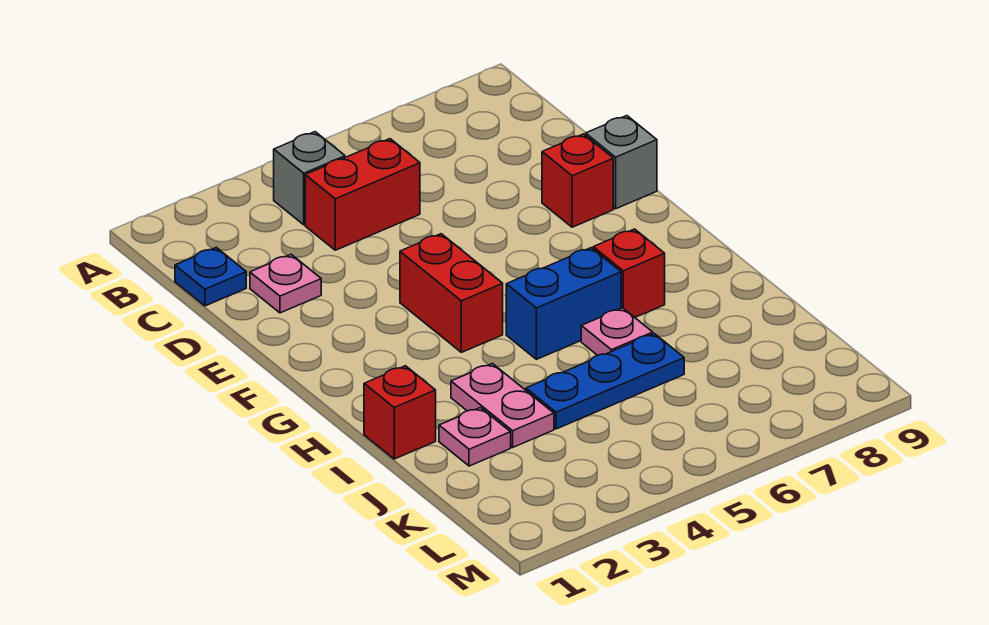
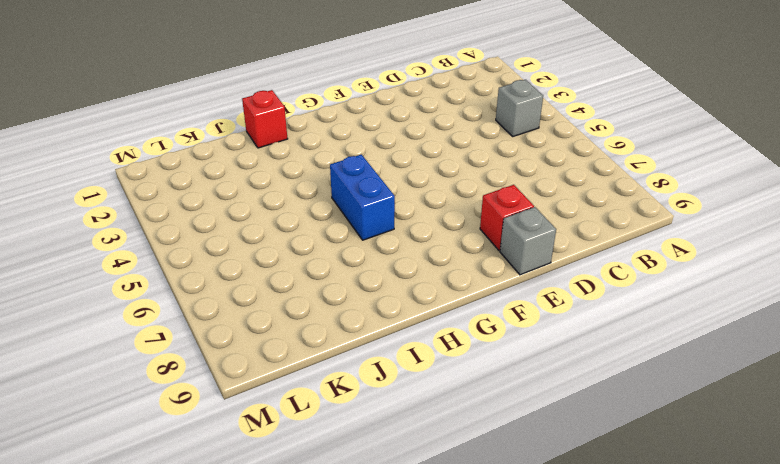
none -> blue 1x1 plate [175,247,246,306]
none -> red 1x2 brick [305,139,420,250]
none -> pink 1x1 plate [250,254,321,313]

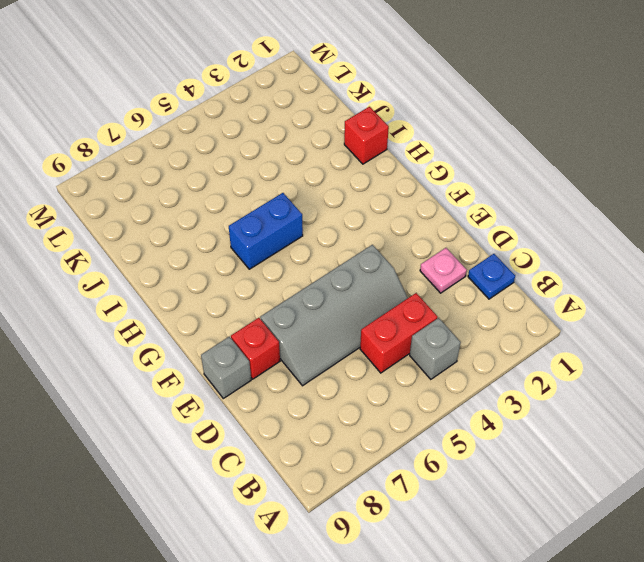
grey 2x4 slope [260,245,408,386] -> none
none -> red 1x2 brick [400,234,503,352]
none -> red 1x1 brick [593,229,665,317]
none -> pink 1x2 plate [451,363,554,447]

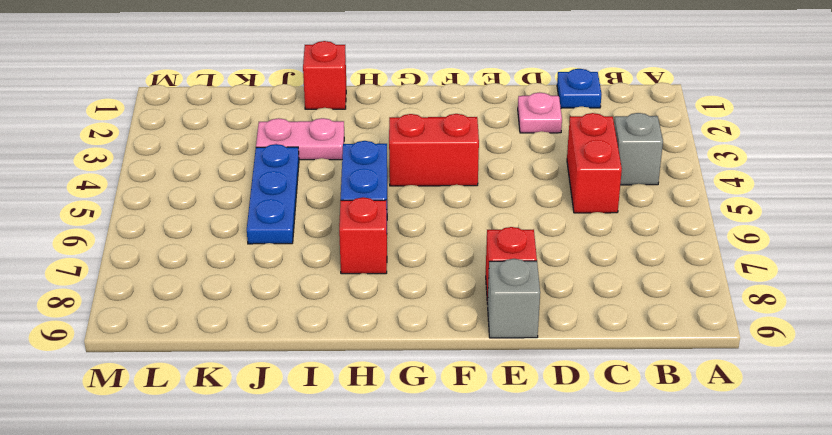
none -> pink 1x1 plate [581,308,653,355]
none -> pink 1x1 plate [439,408,511,466]

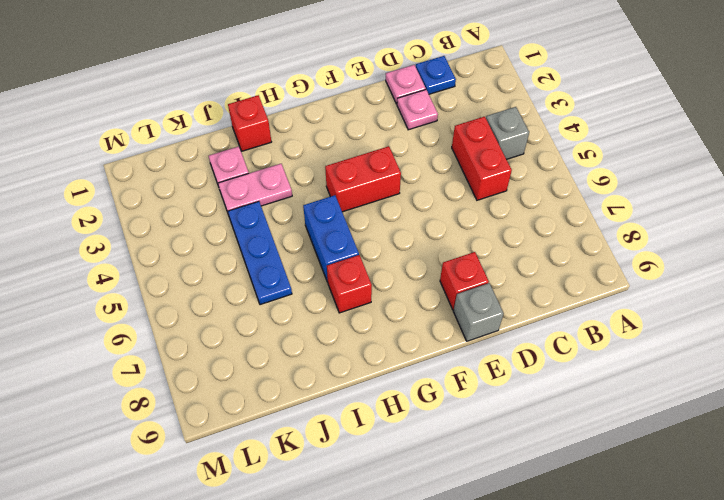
pink 1x1 plate [386,65,426,104] -> pink 1x1 plate moved to [581,308,653,355]

